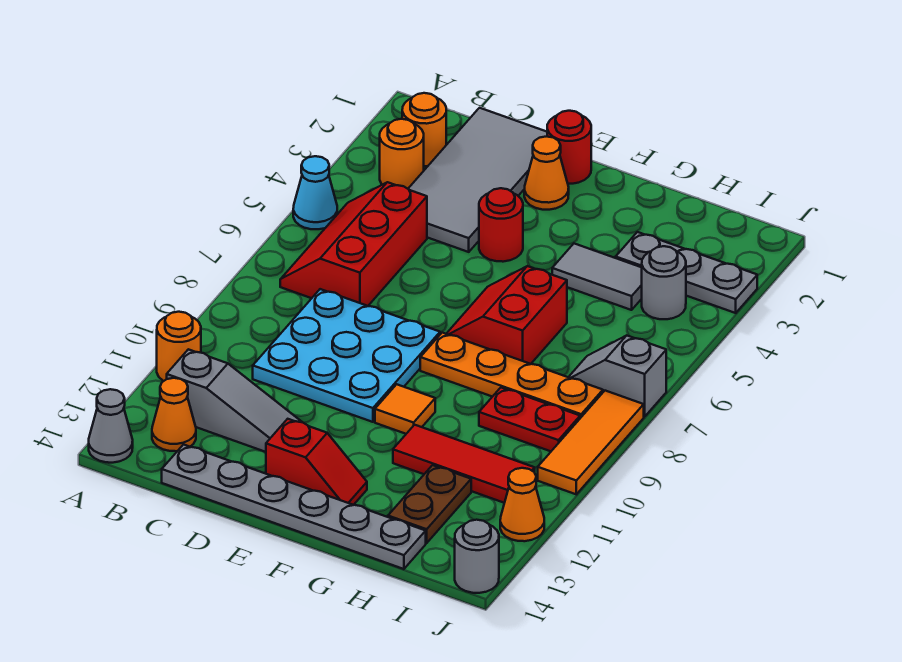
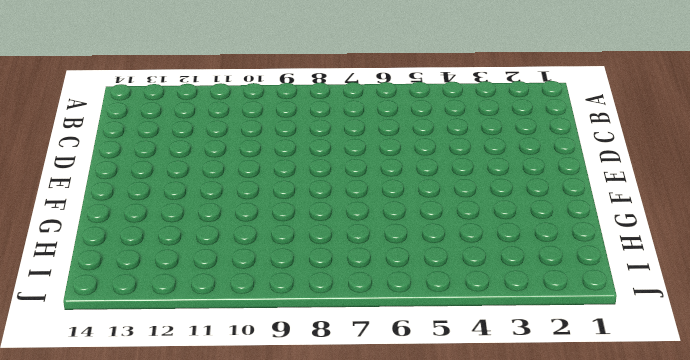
none -> cyan 1x1 cone [293,156,337,229]
none -> orange 1x1 round brick [157,312,201,381]
none -> grey 1x1 cone [89,389,133,463]

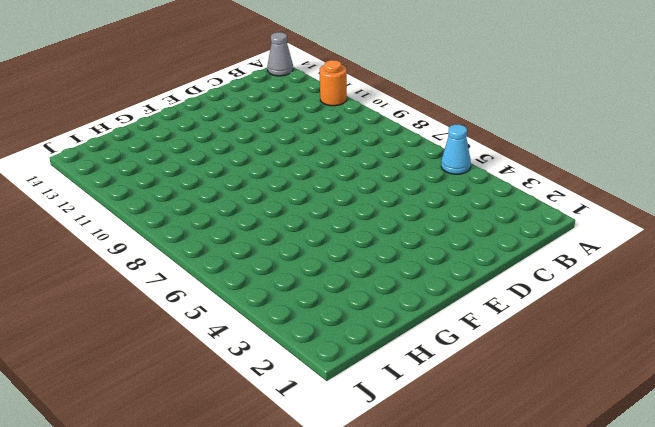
none -> orange 1x1 round brick [402,93,446,166]
none -> orange 1x1 round brick [380,119,424,189]
none -> red 2x3 slope [280,182,427,306]

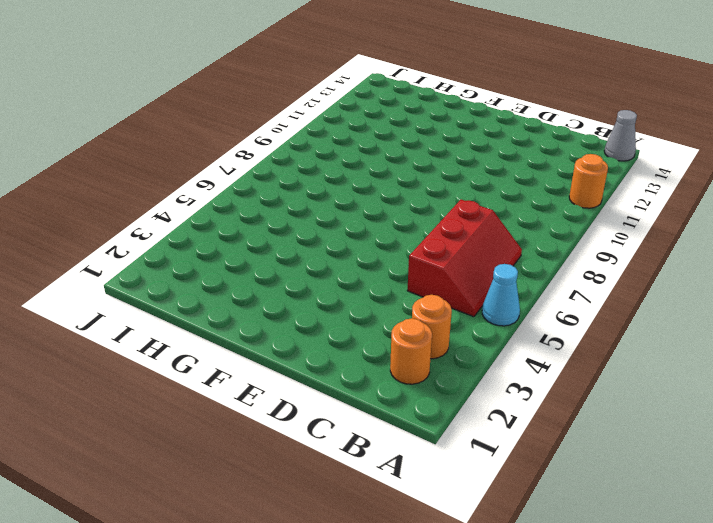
none -> grey 1x3 slope [167,349,302,452]
none -> orange 1x1 cone [152,378,196,451]
none -> grey 2x4 tile [408,108,547,252]

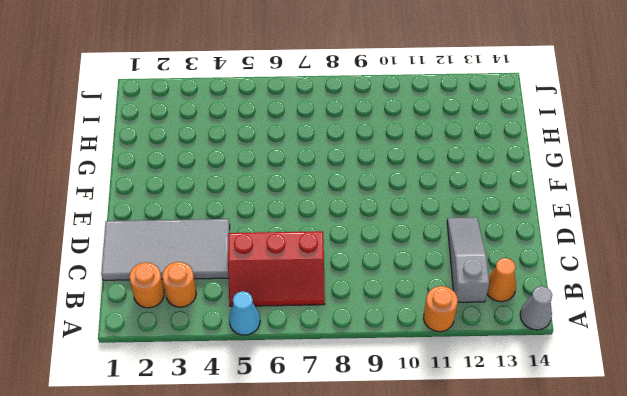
none -> cyan 3x3 plate [253,289,440,422]
none -> grey 1x6 plate [162,445,426,569]
none -> red 1x1 round brick [547,111,591,184]

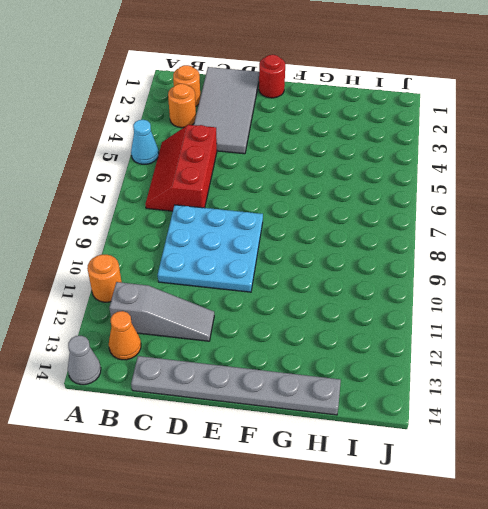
none -> orange 1x1 cone [524,136,569,210]
none -> red 1x1 round brick [479,188,523,262]
none -> red 1x2 slope [266,419,367,505]

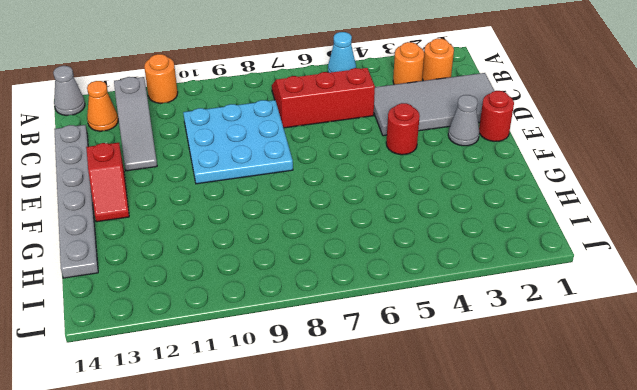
grey 1x1 cone [448,95,479,146] -> orange 1x1 cone [524,136,569,210]
none -> red 2x2 slope [446,266,567,364]
none -> orange 1x4 plate [420,333,603,418]
none -> orange 1x1 tile [375,384,435,434]

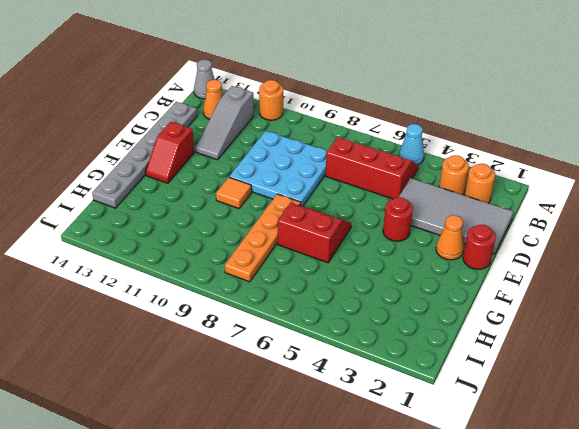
none -> grey 1x2 tile [552,244,642,310]
none -> red 1x3 tile [393,425,535,503]
none -> grey 1x3 plate [616,232,757,313]

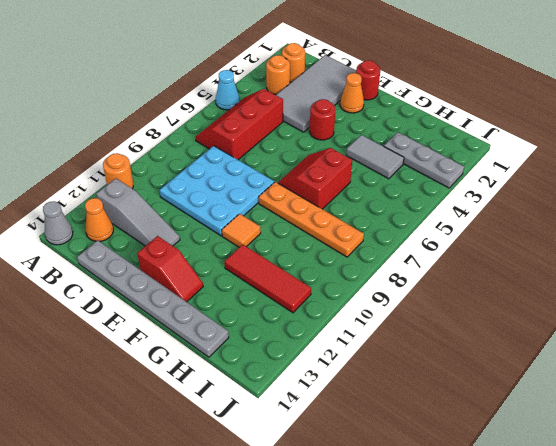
none -> red 1x2 plate [479,388,580,451]
none -> brown 1x2 plate [388,465,471,543]
none -> grey 1x1 round brick [642,246,686,319]

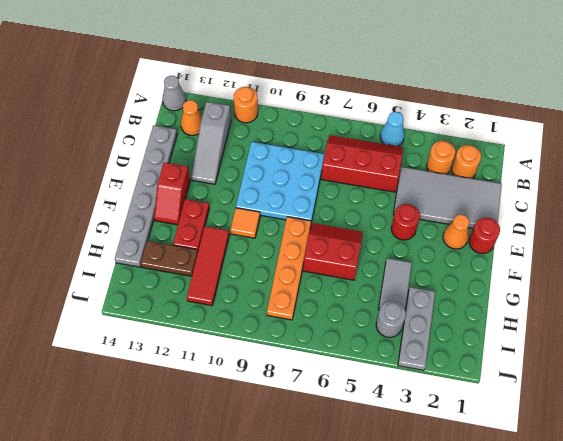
red 1x2 plate [173,199,209,251] -> red 1x2 plate moved to [479,388,580,451]
none -> grey 1x2 slope [569,336,666,417]
none -> orange 1x3 tile [538,391,644,494]
none -> orange 1x1 cone [500,468,544,541]

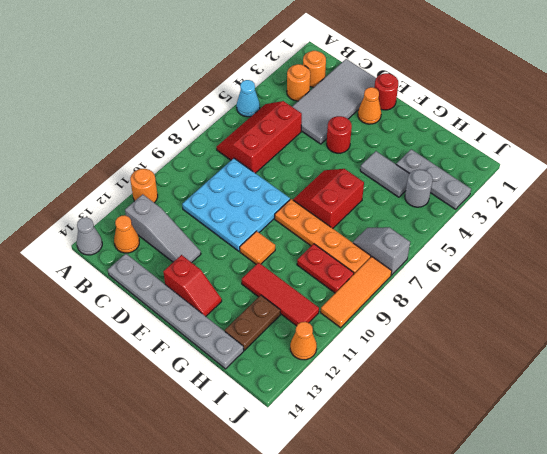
none -> grey 1x1 round brick [455,520,499,593]

